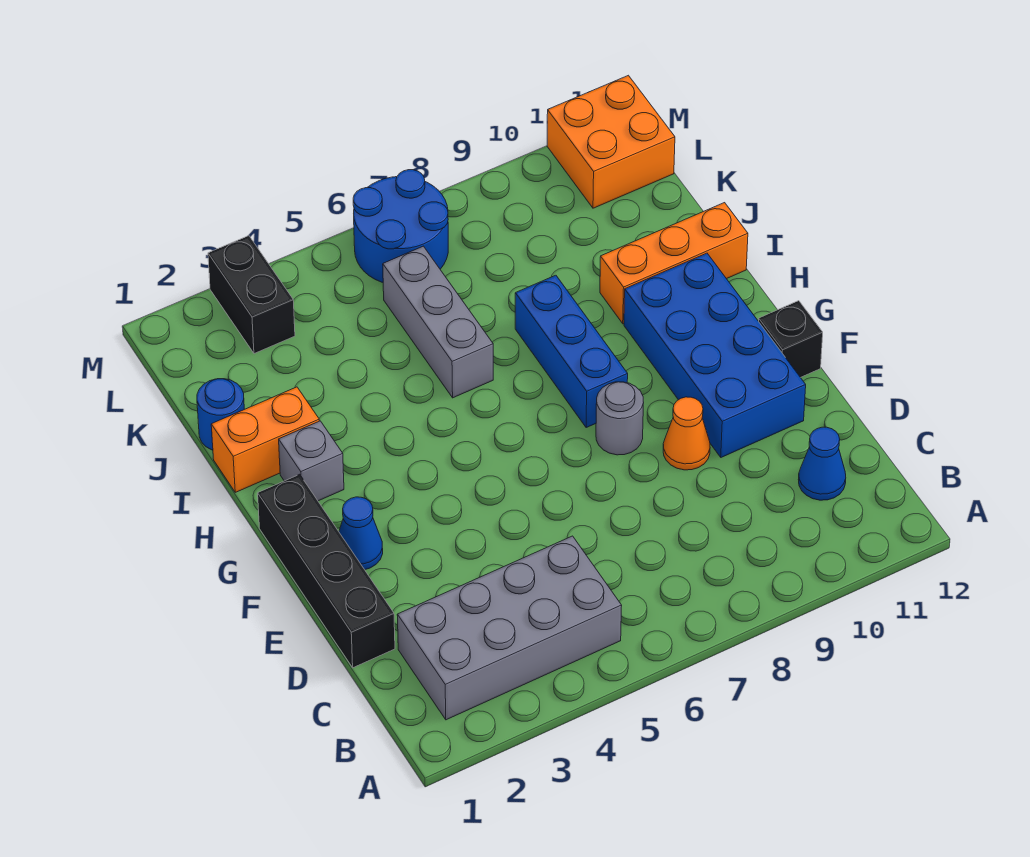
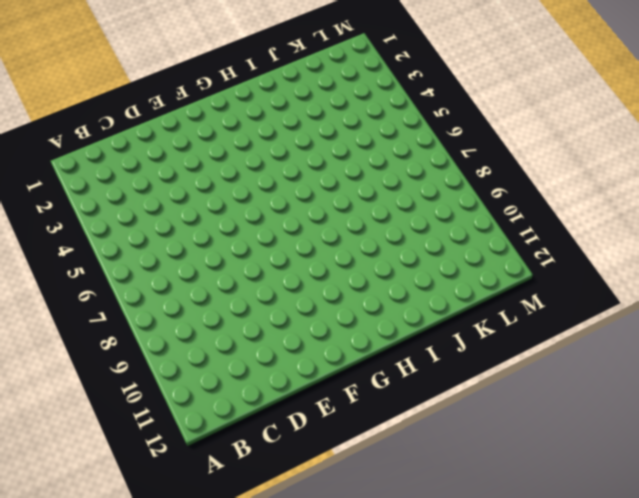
none -> grey 2x4 brick [397,536,622,720]
none -> blue 1x1 cone [798,427,846,500]
none -> black 1x4 brick [258,474,395,668]

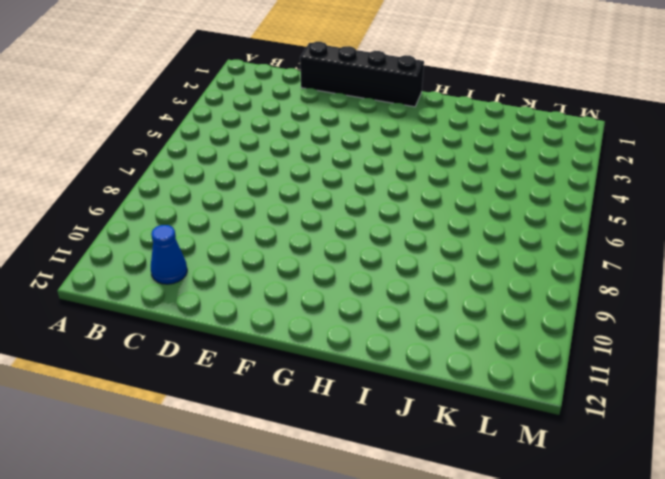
none -> grey 2x4 brick [397,536,622,720]
none -> orange 1x1 cone [663,397,710,470]
none -> blue 2x4 brick [624,253,806,457]

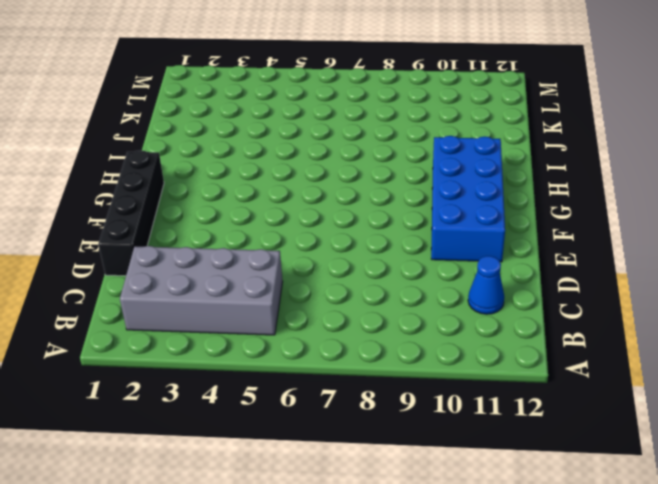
none -> orange 1x1 cone [663,397,710,470]
none -> blue 1x1 cone [339,497,383,570]
none -> grey 1x1 round brick [596,382,644,455]

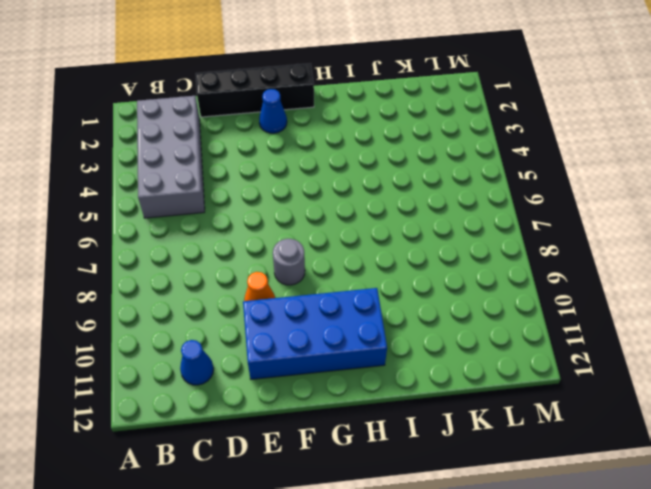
none -> black 1x1 brick [759,301,823,377]
none -> blue 1x3 brick [515,275,628,427]
none -> grey 1x1 brick [279,421,344,501]

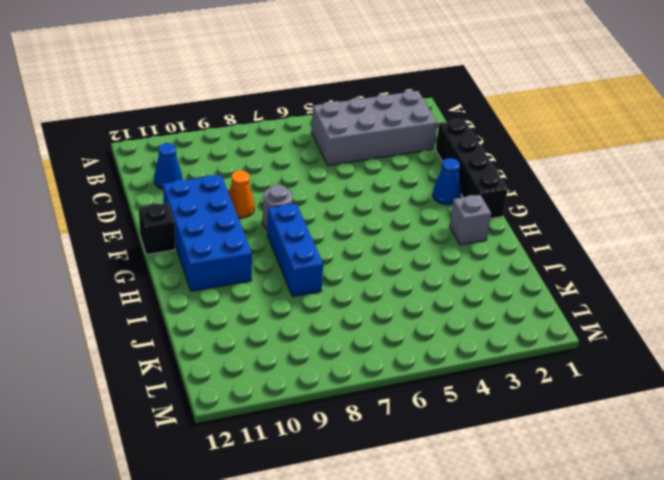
none -> orange 1x2 brick [211,387,319,492]
none -> grey 1x3 brick [383,246,493,398]
none -> orange 1x3 brick [600,203,748,324]

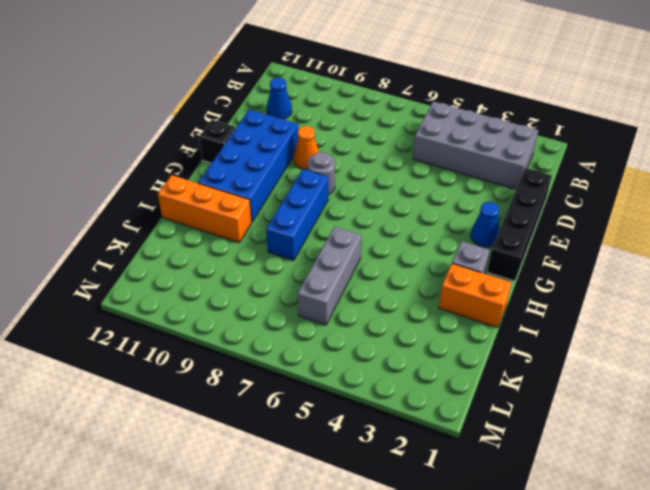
none -> blue 1x1 round brick [197,379,244,450]
none -> black 1x2 brick [208,236,295,354]
none -> blue 2x2 round brick [353,170,448,282]

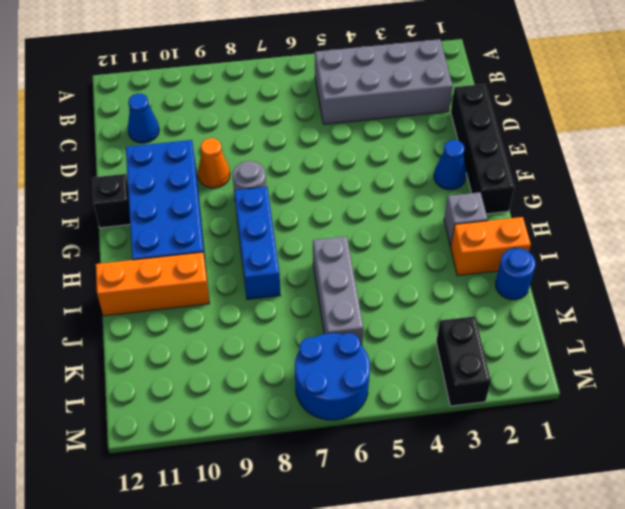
none -> orange 2x2 brick [547,75,675,208]

